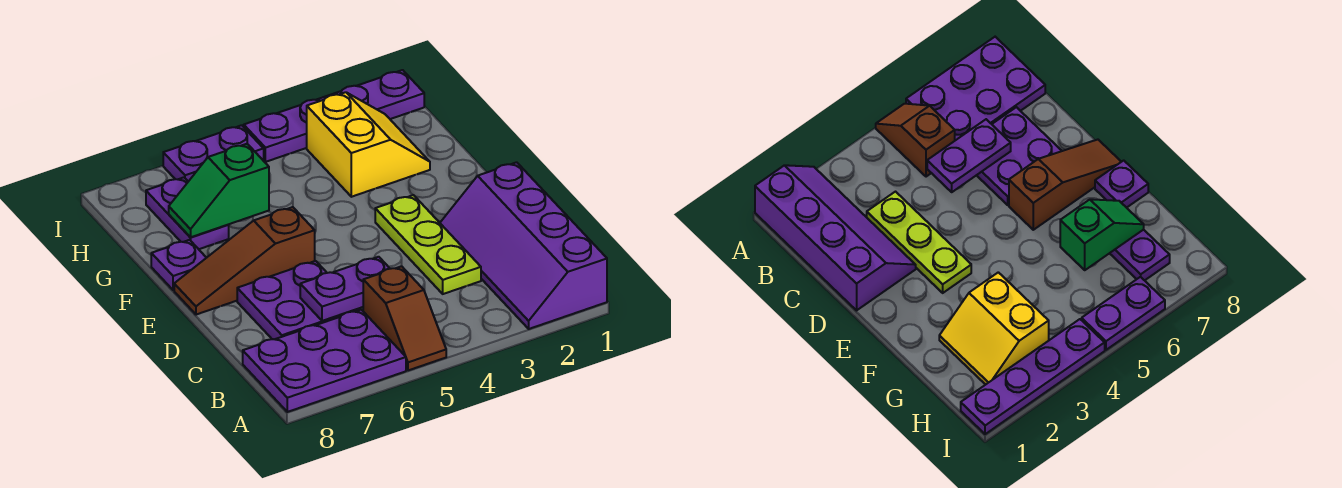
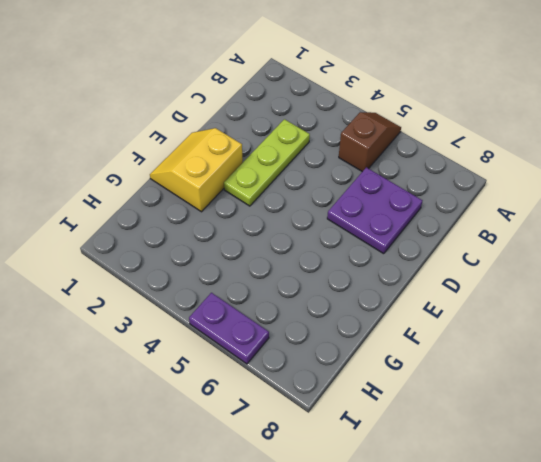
yellow 2x2 slope [150,128,243,212] -> yellow 2x2 slope moved to [307,92,430,197]
none -> purple 2x4 slope [440,162,607,329]
none -> purple 2x3 plate [243,310,406,412]
none -> brown 1x3 slope [174,207,315,315]

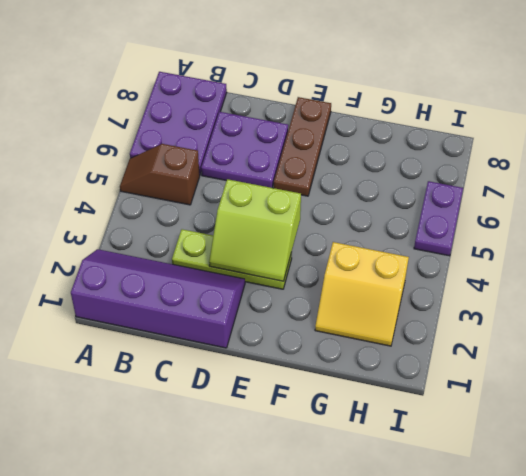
lime 2x2 slope [209,179,301,281] -> none
brown 1x3 plate [274,97,331,196] -> brown 1x3 slope [174,207,315,315]
none -> purple 1x1 plate [151,240,206,290]
none -> purple 1x2 plate [146,177,229,249]
none -> purple 1x4 plate [244,70,424,162]

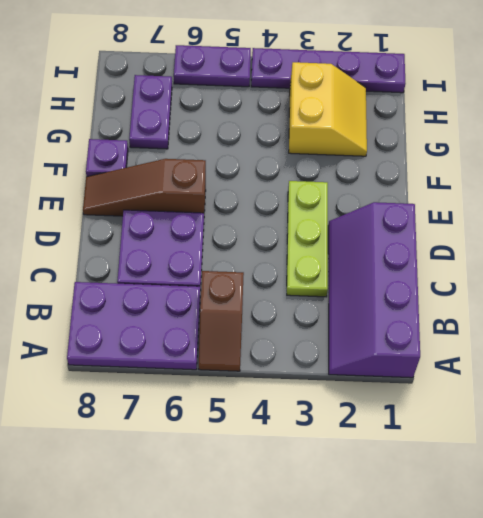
none -> purple 1x2 plate [300,257,390,321]
none -> green 1x2 slope [169,144,269,237]

